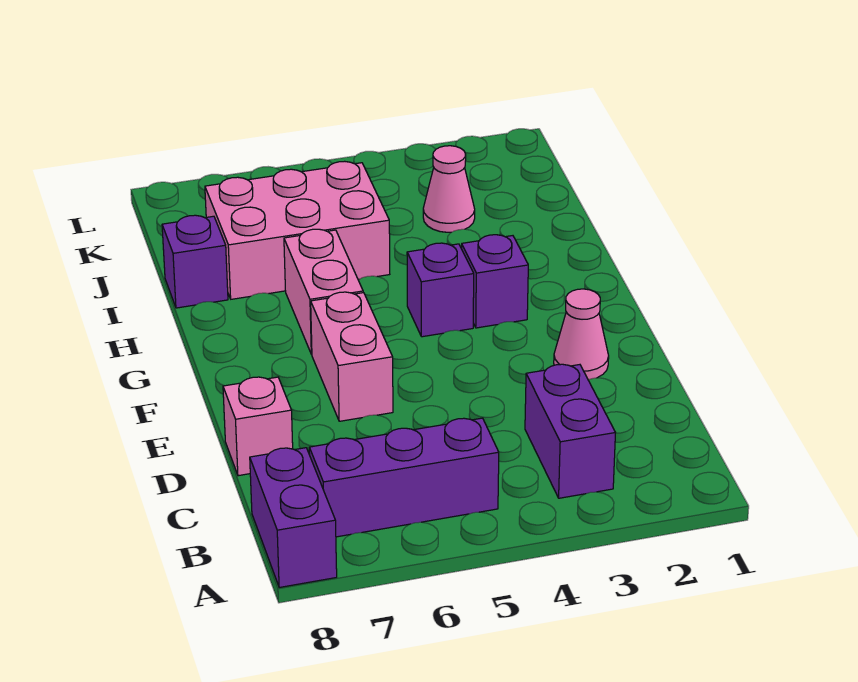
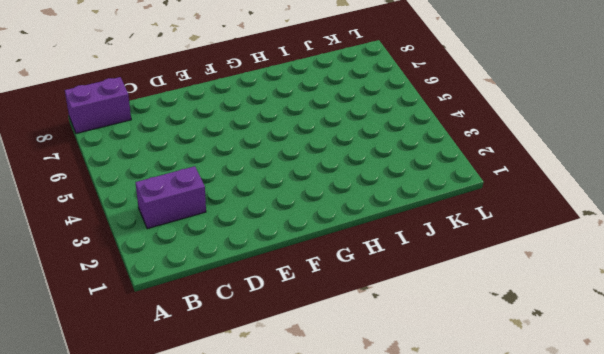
none -> purple 1x3 brick [309,418,499,537]
none -> pink 1x1 brick [223,377,293,476]
none -> pink 1x1 cone [554,289,609,380]

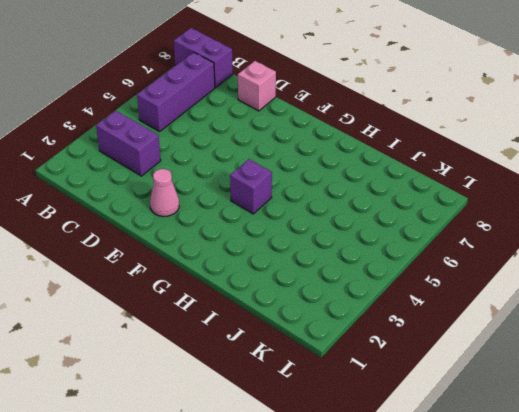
none -> pink 1x2 brick [311,292,393,421]
none -> purple 1x1 brick [462,235,528,328]
none -> pink 1x2 brick [284,229,363,354]

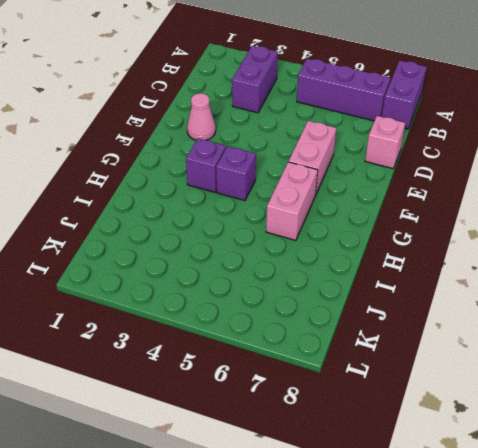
none -> pink 2x3 brick [205,161,390,299]
none -> purple 1x1 brick [162,215,228,308]
none -> pink 1x1 cone [423,146,475,232]

